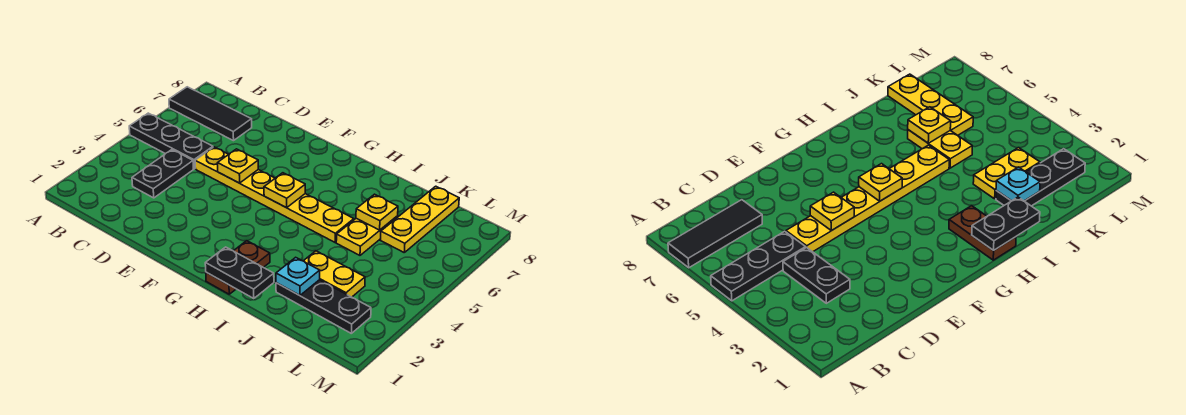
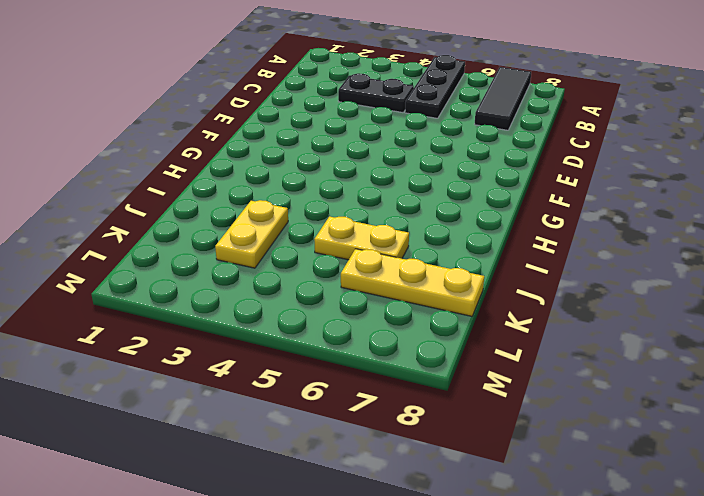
none -> yellow 1x6 plate [195,147,354,242]
none -> brown 1x2 plate [206,241,270,294]
none -> black 1x3 plate [276,280,371,333]

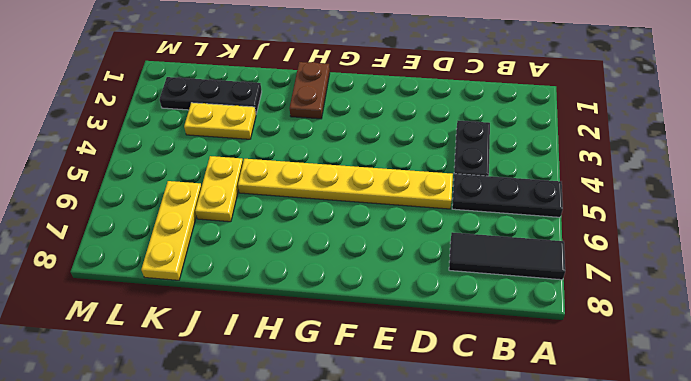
none -> yellow 1x1 plate [218,149,258,183]
none -> yellow 1x1 plate [264,173,305,208]
none -> black 1x2 plate [205,247,274,299]

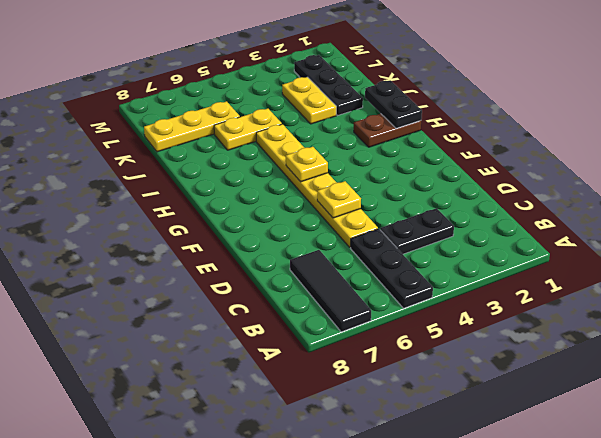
none -> cyan 1x1 plate [276,257,320,295]
none -> yellow 1x1 plate [356,194,398,230]

